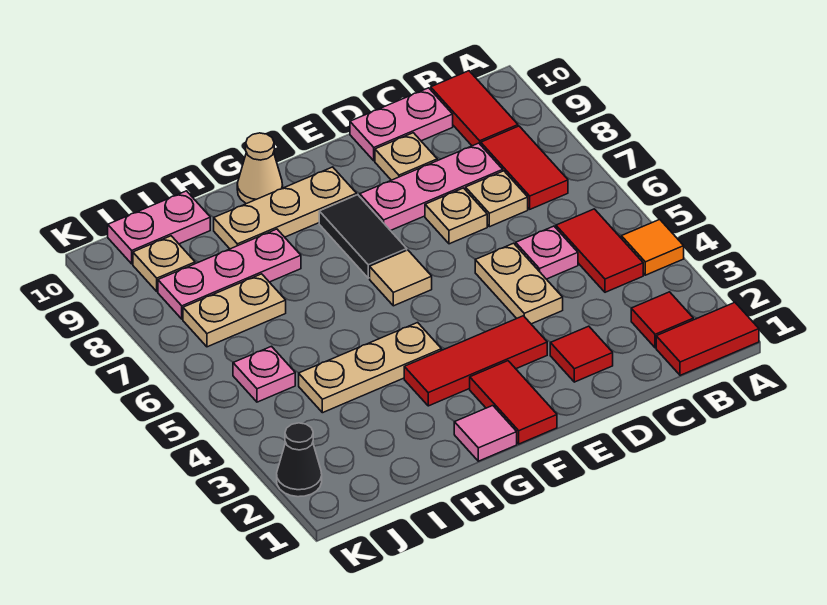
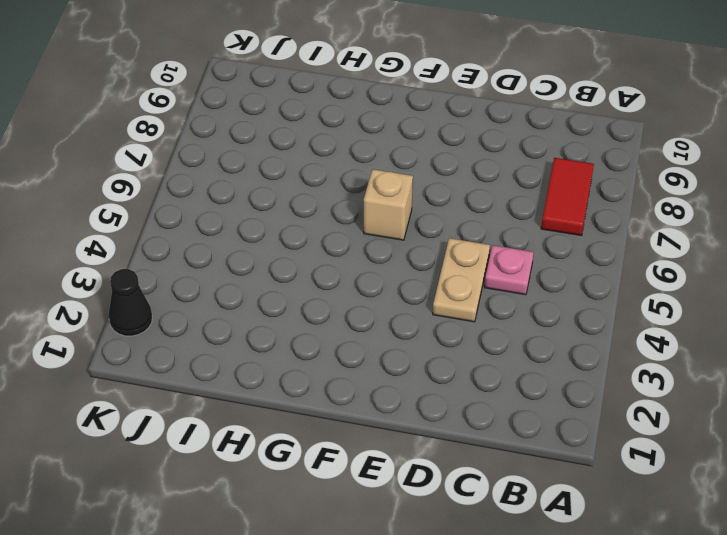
tan 1x1 brick [364,169,413,240] -> tan 1x1 tile [370,250,432,306]
none -> red 1x2 tile [656,303,759,375]
none -> orange 1x1 tile [621,219,684,275]
none -> red 1x1 tile [631,292,693,348]

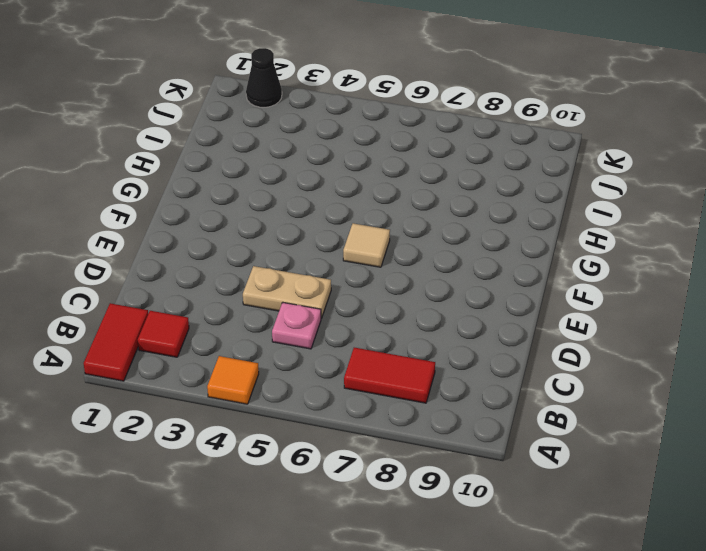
none -> red 1x2 tile [556,209,643,292]
none -> red 1x2 tile [431,71,518,146]
none -> tan 1x1 plate [466,171,528,227]

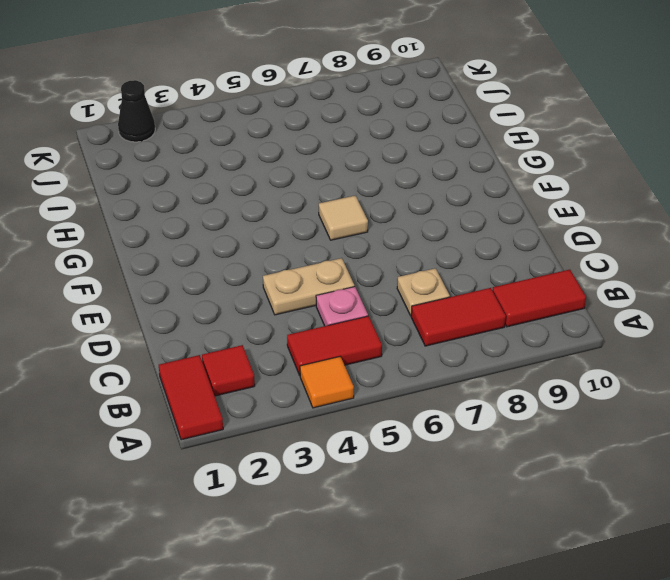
none -> pink 1x3 plate [360,143,503,231]
none -> pink 1x2 plate [350,88,453,161]
none -> red 1x1 tile [550,326,613,382]

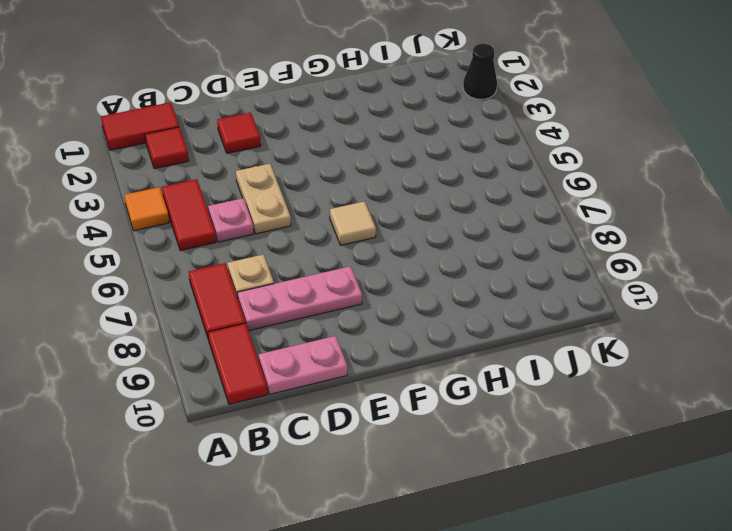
none -> tan 1x1 plate [425,188,487,244]
none -> tan 1x1 plate [375,133,437,180]
none -> red 1x3 tile [404,316,547,406]

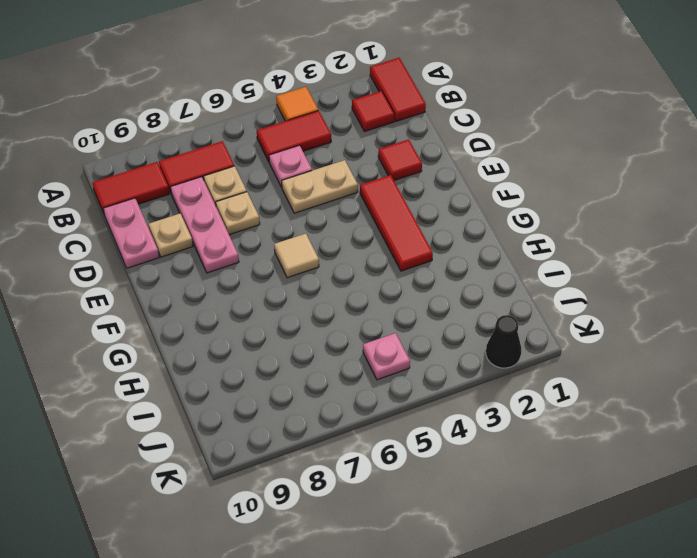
none -> red 1x2 tile [470,361,557,444]
none -> black 1x2 tile [319,195,407,278]
none -> tan 1x3 plate [214,167,357,249]

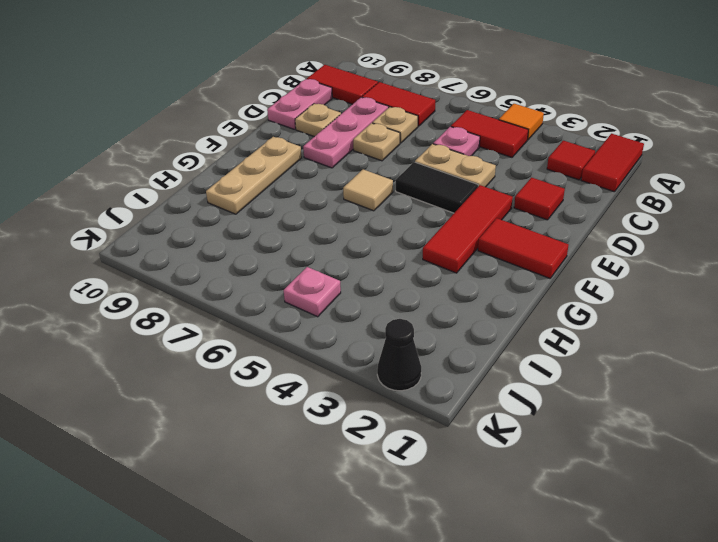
black 1x2 tile [396,162,478,213] -> black 1x2 tile moved to [319,195,407,278]
none -> pink 1x1 tile [454,406,517,461]
none -> tan 1x3 plate [299,323,442,413]
none -> tan 1x1 cone [237,133,283,204]

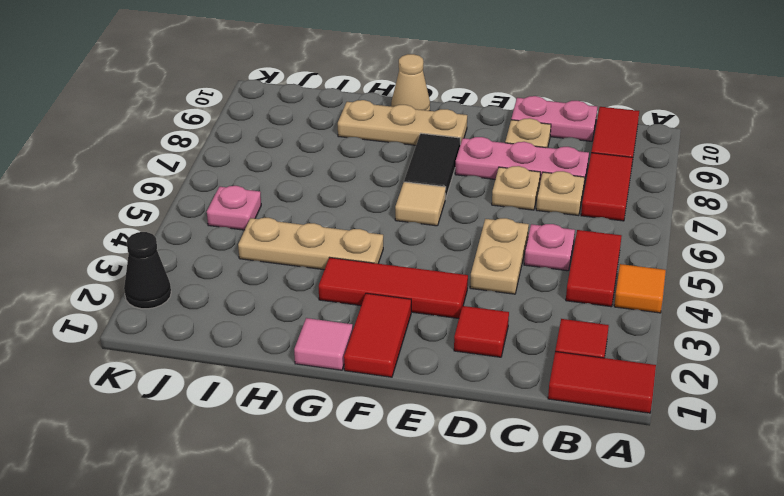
none -> pink 1x3 plate [158,229,301,319]
none -> tan 1x2 plate [183,274,286,347]
none -> pink 1x2 plate [108,191,210,264]

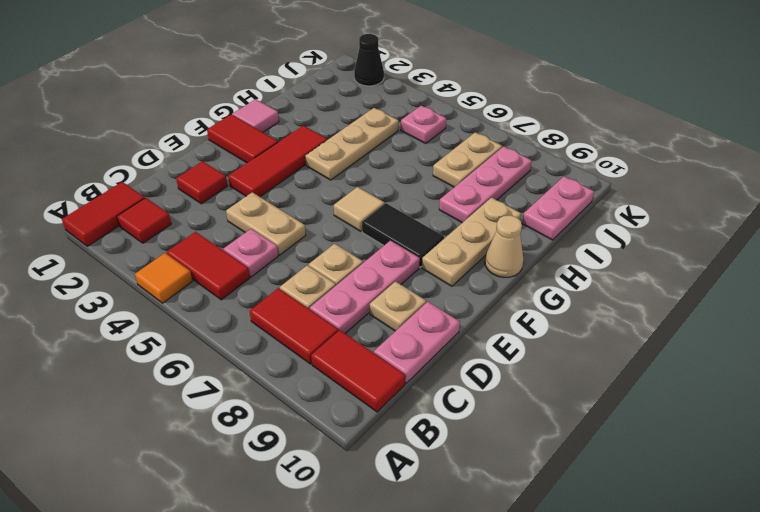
none -> tan 1x1 plate [133,236,195,291]

